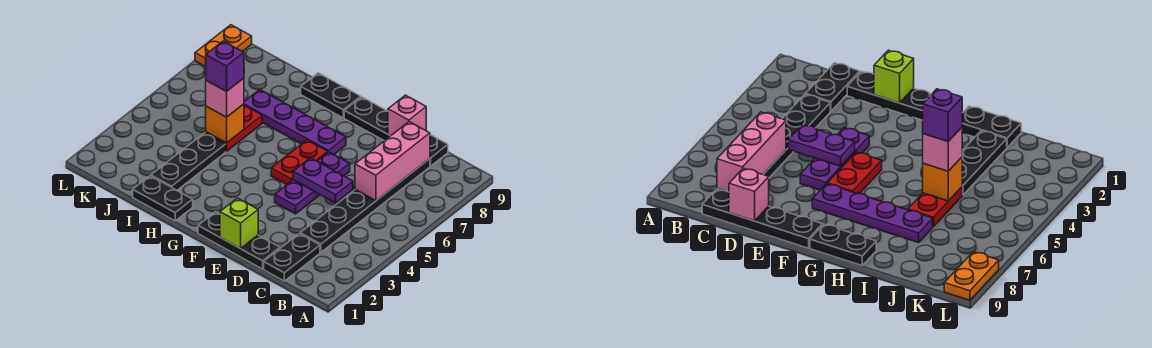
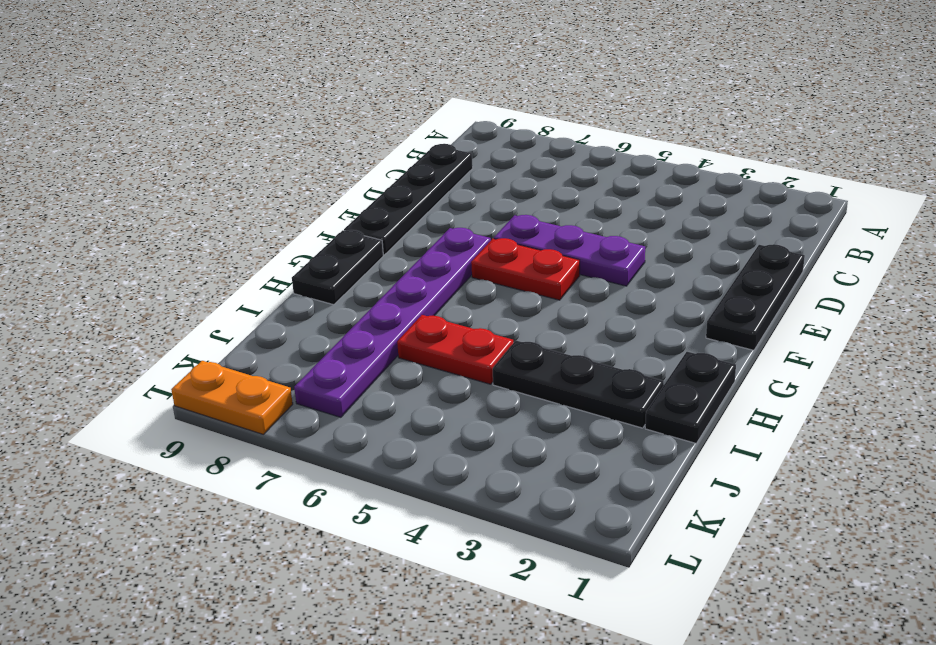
purple 1x6 plate [294,228,491,417] -> purple 1x4 plate [244,90,346,154]
none -> black 1x2 plate [264,234,320,281]
none -> black 1x6 plate [300,159,430,252]
none -> pink 1x3 brick [355,122,430,201]

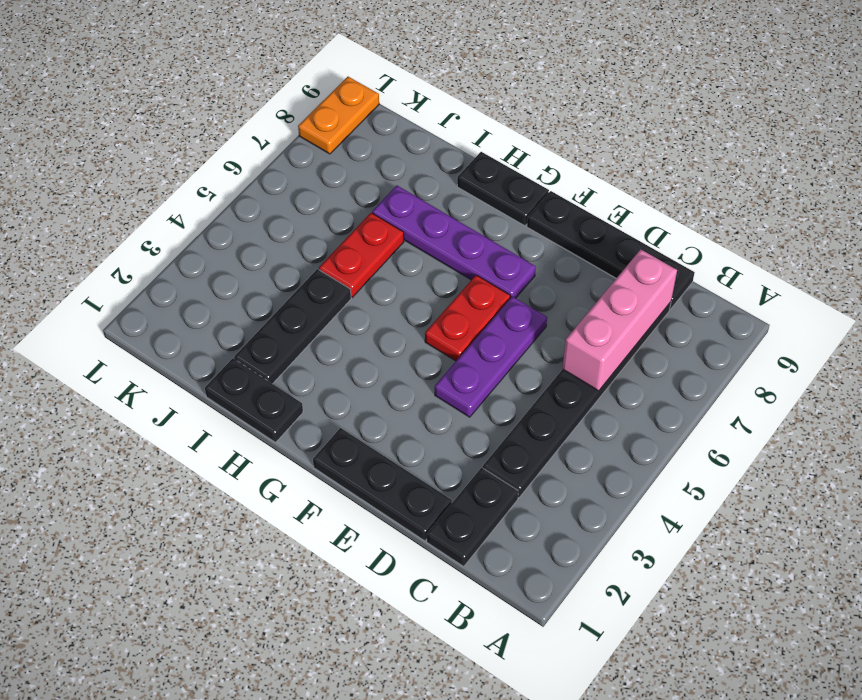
none -> purple 1x2 plate [293,158,353,203]
none -> pink 1x1 brick [388,95,426,136]
none -> lime 1x1 brick [220,198,258,248]

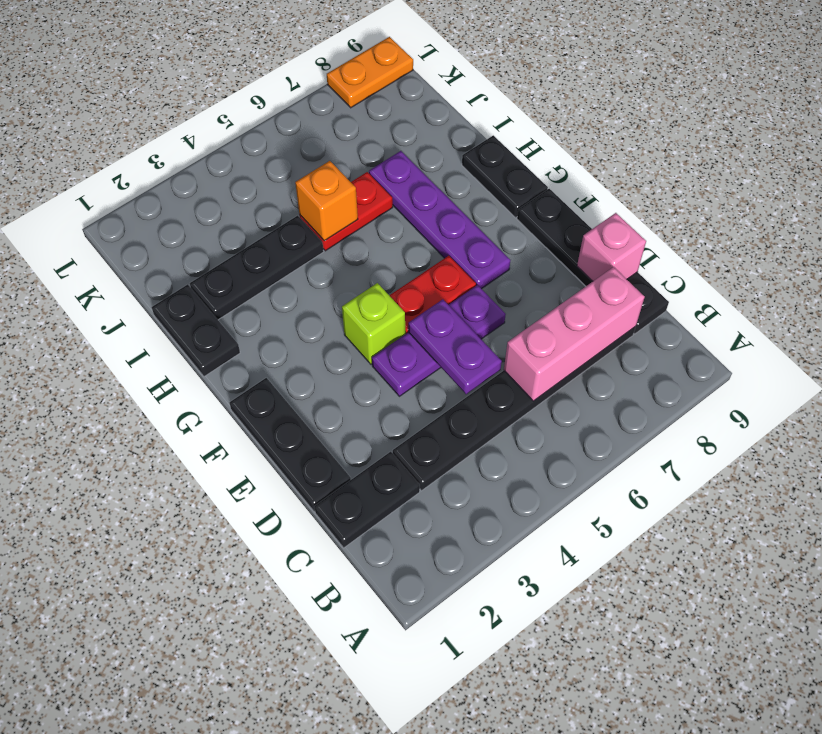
lime 1x1 brick [342,283,405,364] -> lime 1x1 brick moved to [220,198,258,248]
none -> pink 1x1 brick [206,78,244,117]
none -> purple 1x1 brick [206,41,244,92]

